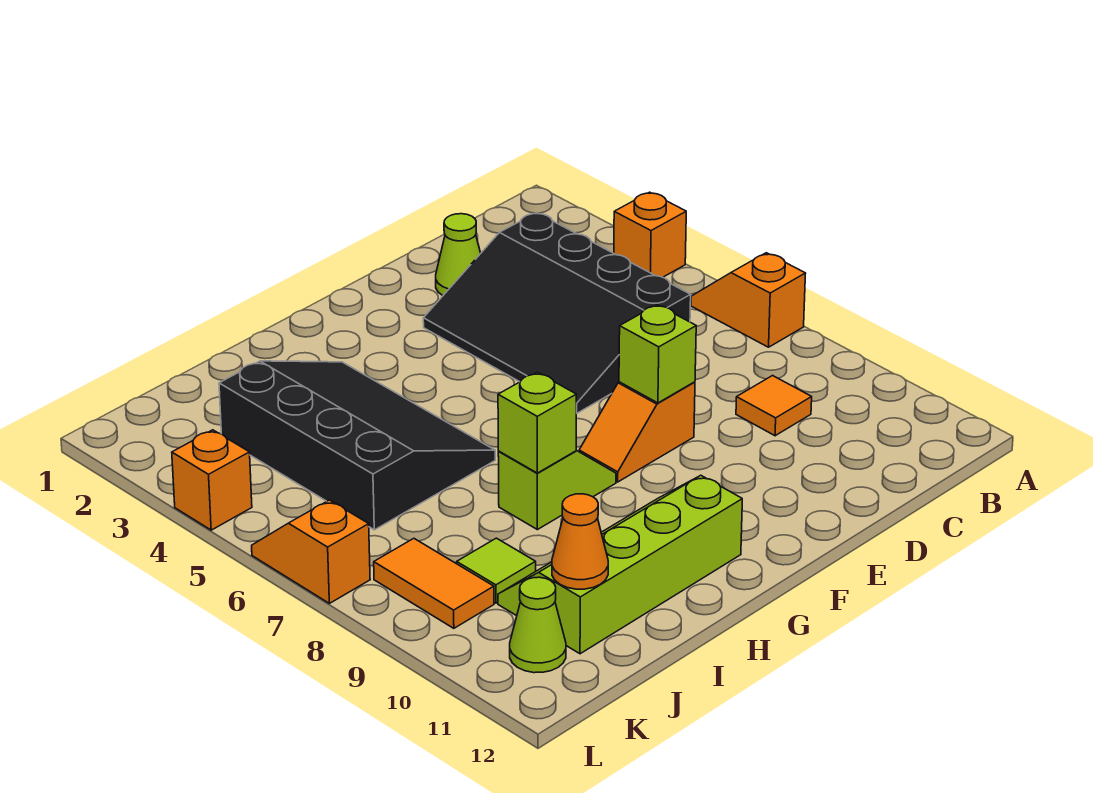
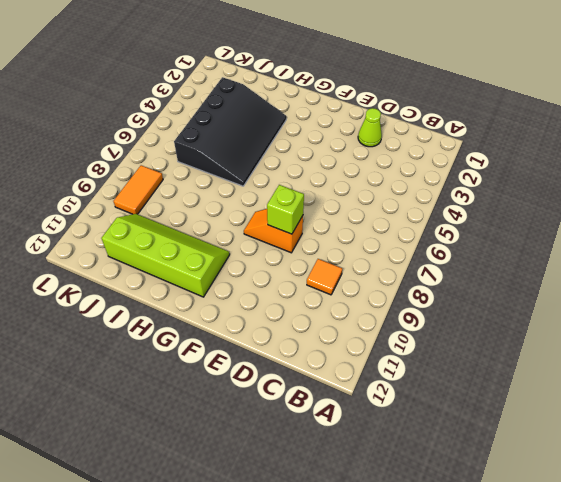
none -> orange 1x1 brick [614,192,686,277]
none -> orange 1x2 slope [691,253,806,347]
none -> black 3x4 slope [423,213,691,413]

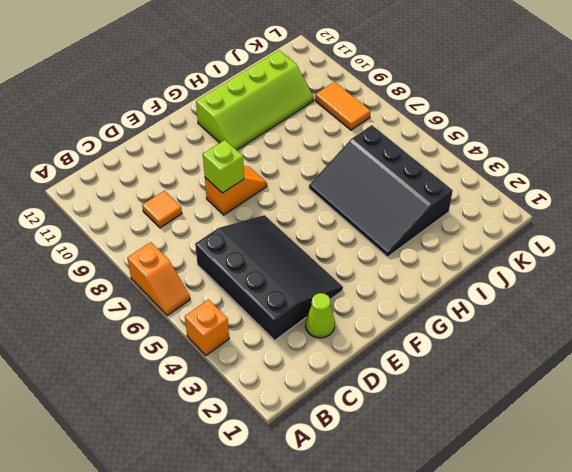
none -> lime 1x2 slope [498,450,616,530]
none -> lime 1x1 tile [457,538,536,603]
none -> lime 1x1 cone [510,577,566,673]

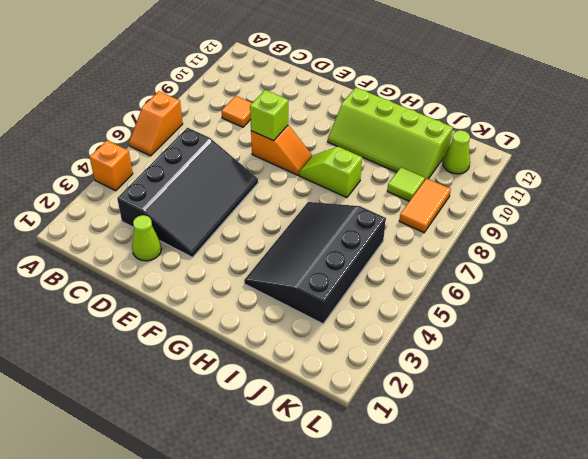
none -> orange 1x1 brick [172,430,252,530]
none -> orange 1x2 slope [252,500,370,603]
none -> lime 1x1 brick [498,372,577,473]

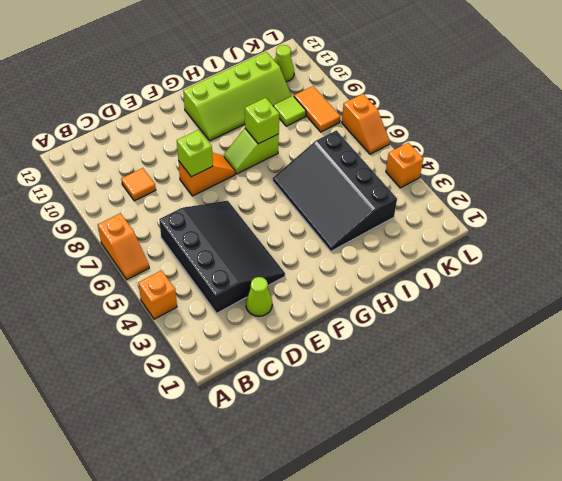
none -> orange 1x1 cone [552,494,608,589]

